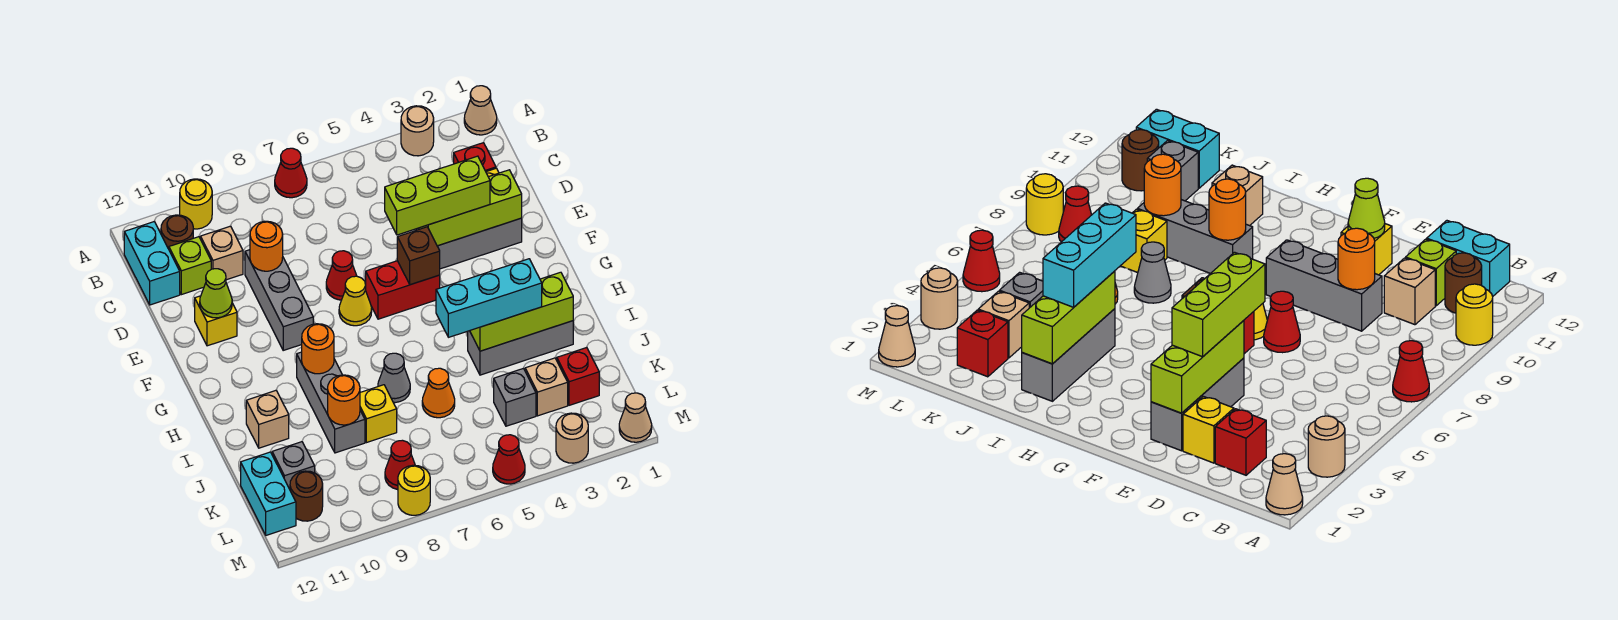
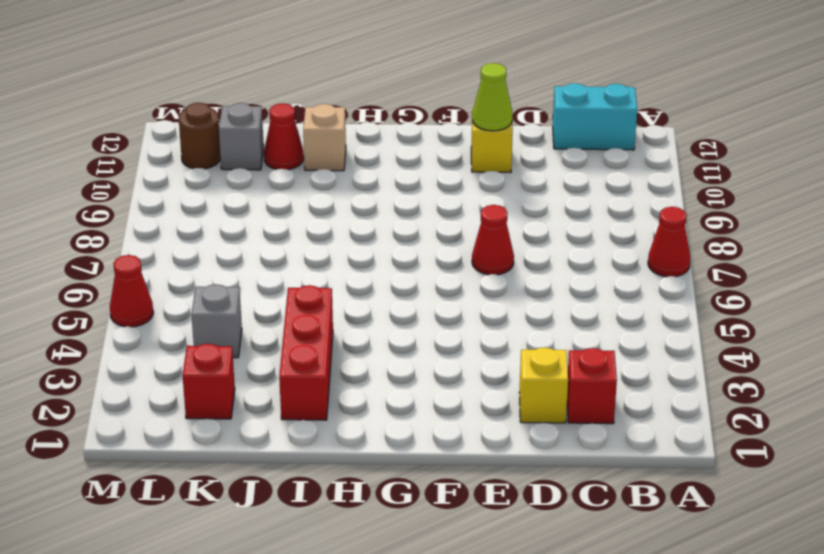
red 1x3 brick [279,285,333,420] -> grey 1x3 brick [468,321,573,375]
red 1x1 cone [264,103,304,170] -> red 1x1 cone moved to [385,440,415,490]
none -> tan 1x1 cone [464,86,497,135]
none -> tan 1x1 round brick [401,106,434,156]
none -> yellow 1x1 round brick [180,179,212,229]
none -> brown 1x1 round brick [161,215,193,249]

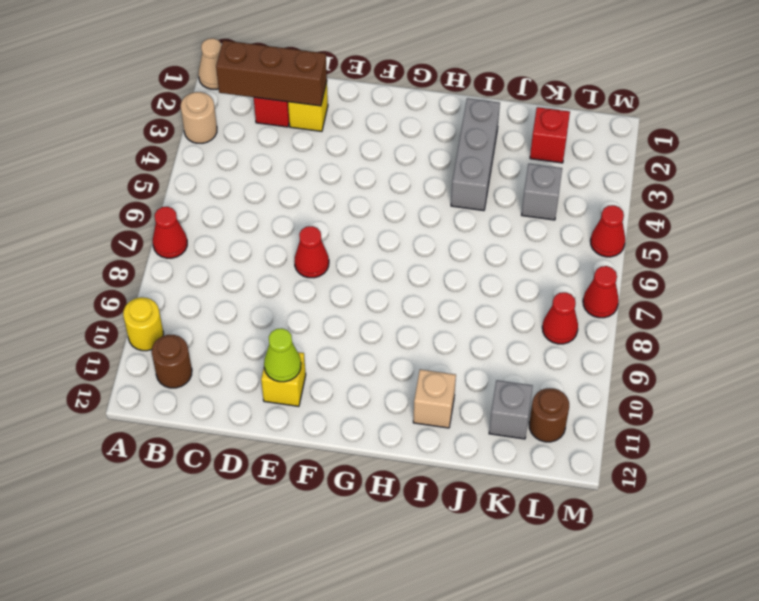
brown 1x3 brick [216,40,327,106] -> none
red 1x1 cone [583,266,619,318] -> none
none -> cyan 1x2 brick [124,222,180,305]
none -> tan 1x1 brick [201,226,243,280]
none -> lime 1x1 brick [169,237,211,295]
none -> grey 1x3 brick [245,250,313,350]

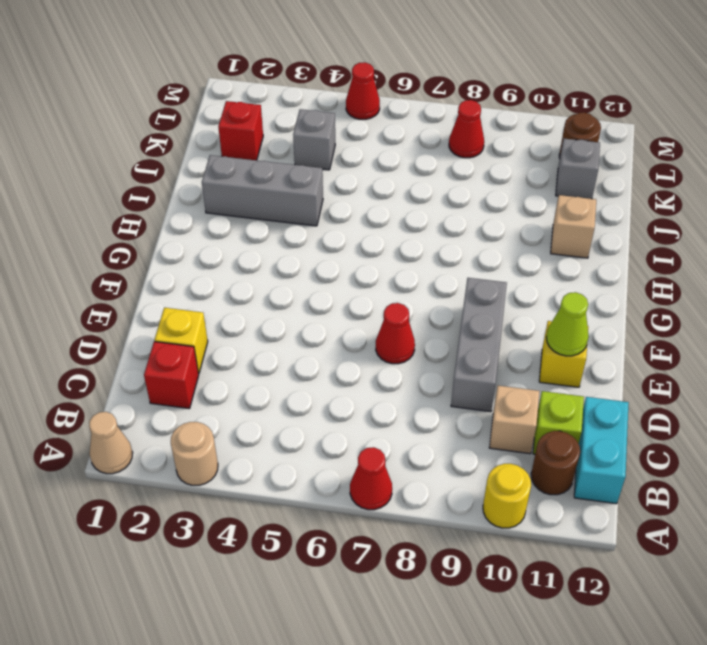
none -> grey 1x3 brick [416,218,522,269]
none -> red 1x2 brick [365,261,440,319]
none -> yellow 1x1 cone [339,276,372,326]
none -> grey 1x3 brick [297,352,365,453]

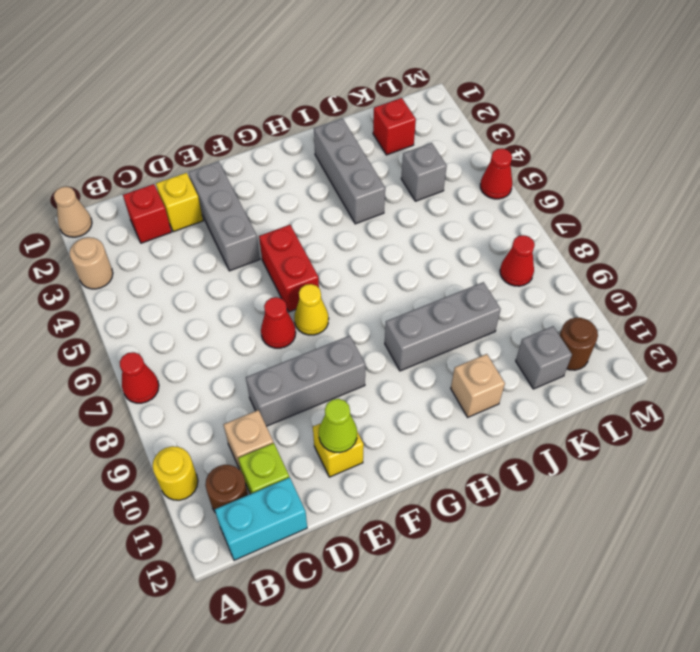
none -> grey 1x1 cone [378,353,410,403]
none -> orange 1x1 cone [422,368,455,418]
none -> yellow 1x1 brick [360,385,397,442]
none -> tan 1x1 brick [525,358,568,416]

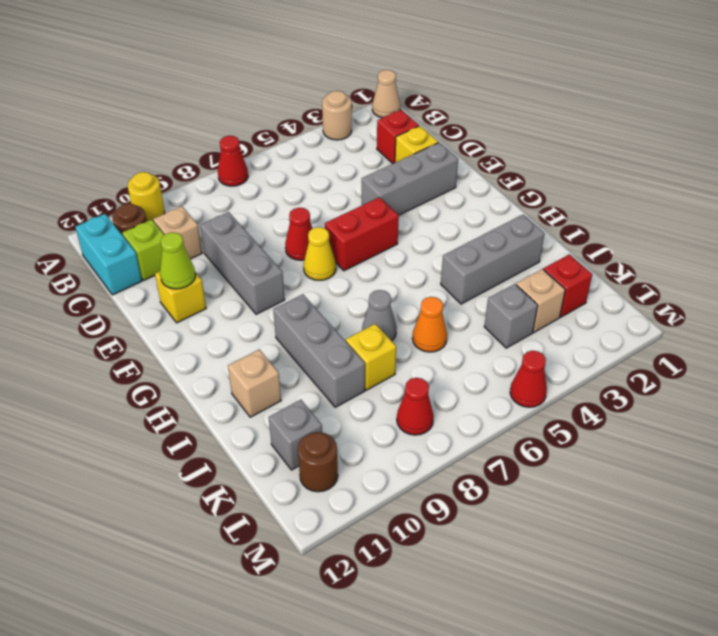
none -> cyan 1x2 brick [241,452,296,535]
none -> tan 1x1 cone [619,393,652,442]
none -> tan 1x1 round brick [556,413,588,463]
none -> yellow 1x1 round brick [398,465,430,515]

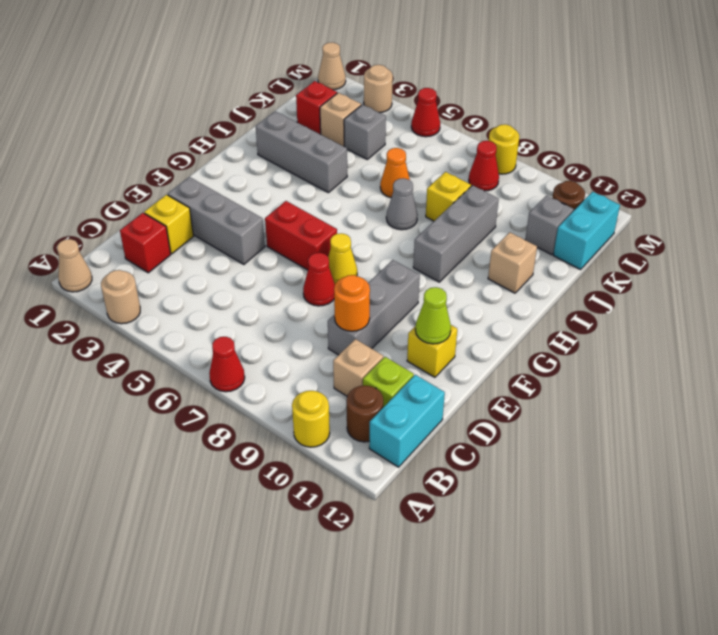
none -> lime 1x3 brick [418,170,522,246]
none -> brown 1x1 brick [397,227,440,285]
none -> orange 1x1 round brick [302,324,334,374]
none -> lime 1x3 brick [470,272,573,351]

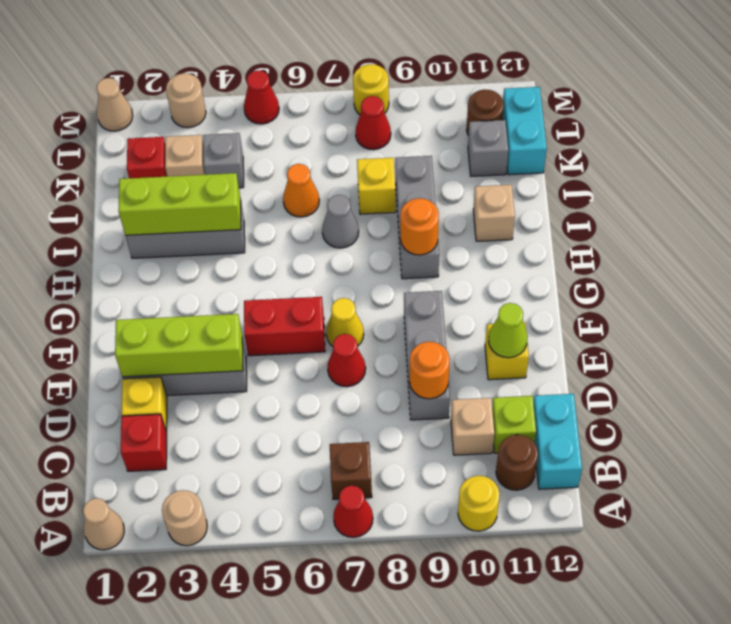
brown 1x1 brick [330,442,372,499] -> brown 1x1 brick moved to [397,227,440,285]
none -> orange 1x1 round brick [328,375,360,425]
none -> lime 1x3 brick [385,156,490,235]
none -> cyan 1x3 brick [436,259,542,337]

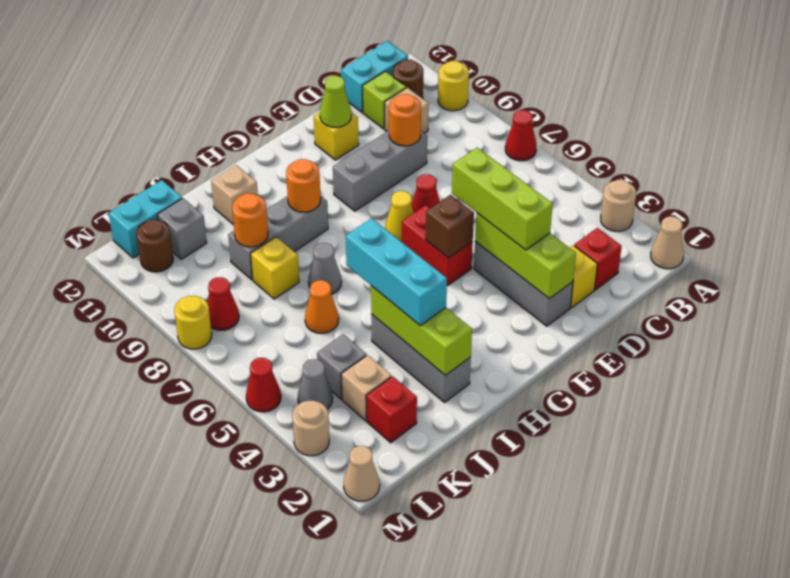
grey 1x1 cone [298,359,333,409] -> none

